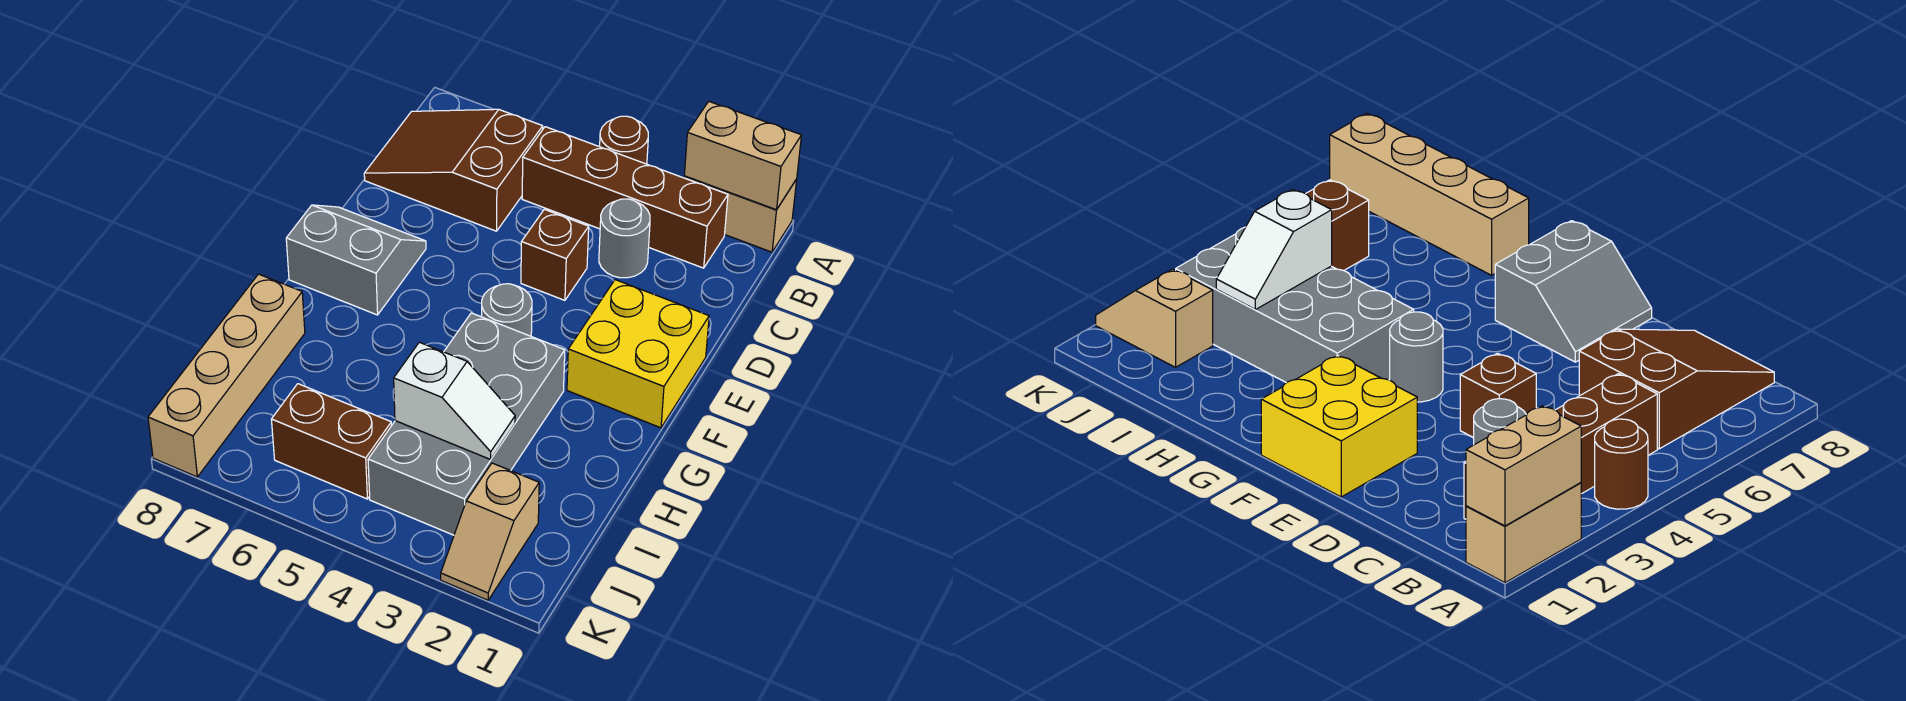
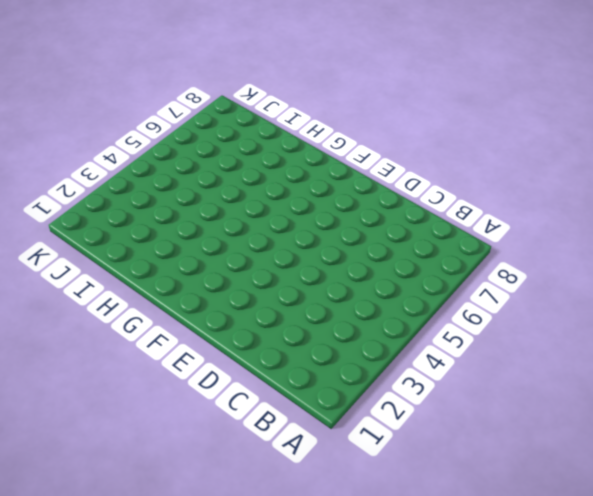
none -> tan 1x2 brick [684,176,797,252]
none -> brown 1x1 round brick [600,116,648,164]
none -> brown 1x4 brick [522,127,728,268]

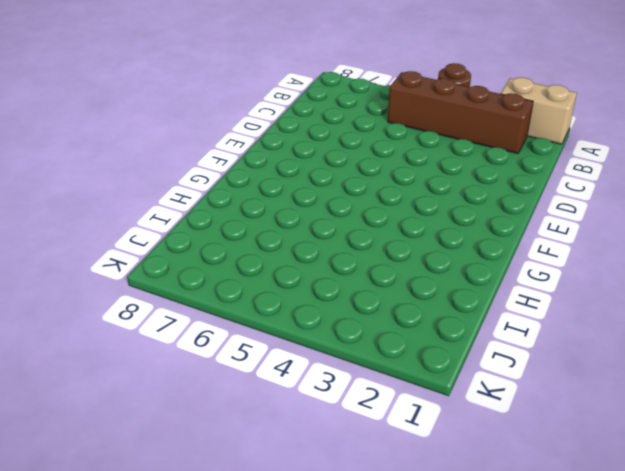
none -> brown 2x3 slope [364,109,543,231]
none -> grey 1x1 round brick [599,199,650,278]
none -> brown 1x1 brick [521,209,589,300]

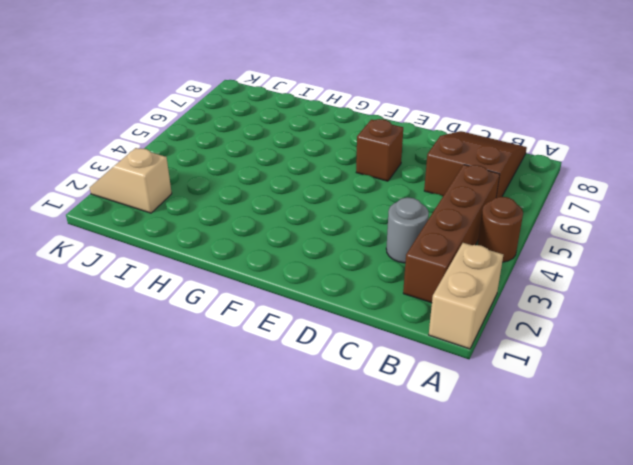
brown 1x1 brick [356,119,403,181] -> brown 1x1 brick moved to [521,209,589,300]
none -> yellow 2x2 brick [567,280,709,428]
none -> grey 2x2 slope [286,205,426,315]
none -> grey 1x1 round brick [482,284,532,336]

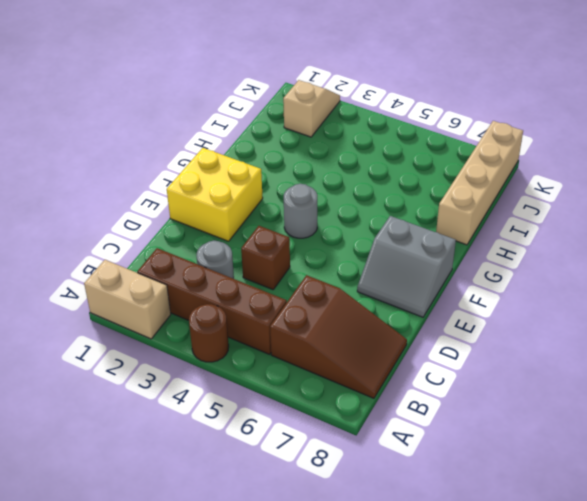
none -> grey 2x4 brick [368,313,565,535]
none -> brown 1x2 brick [271,384,391,499]
none -> tan 1x2 brick [684,102,802,210]

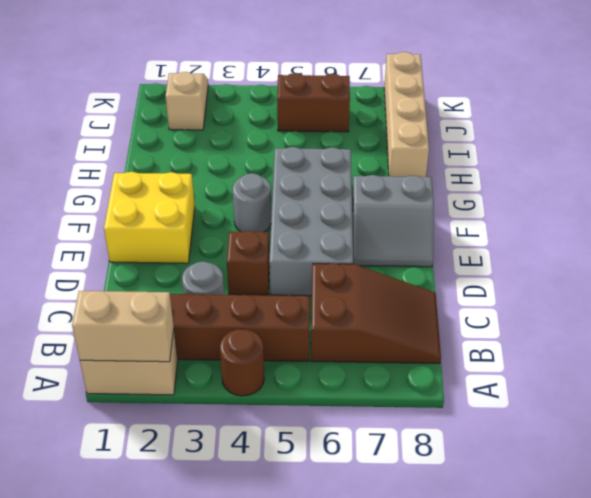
grey 2x4 brick [269,147,353,296] -> grey 2x4 brick moved to [368,313,565,535]
none -> white 1x2 slope [394,342,515,459]

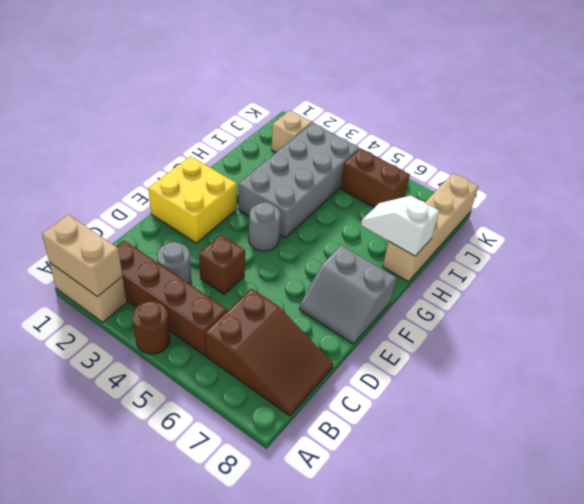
white 1x2 slope [361,196,439,256] -> white 1x2 slope moved to [394,342,515,459]

